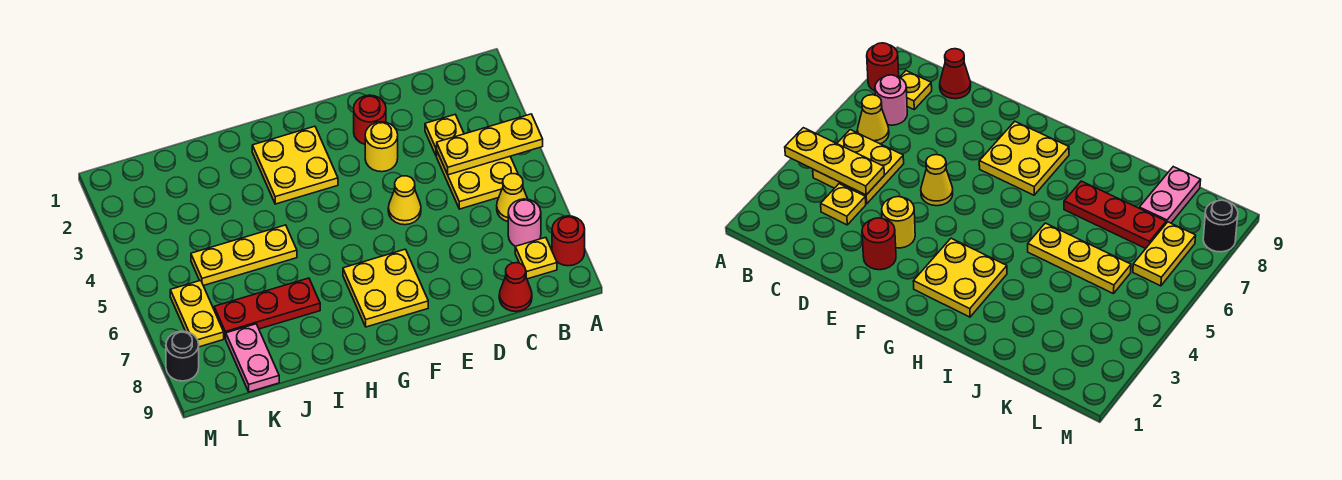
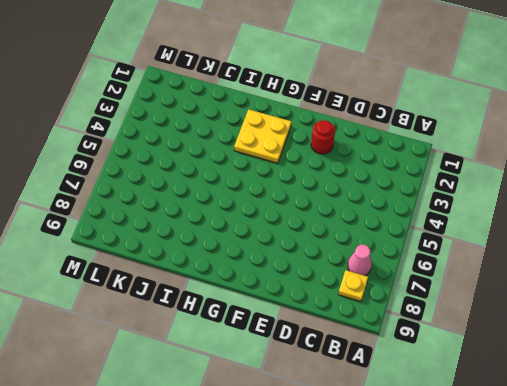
pink 1x1 cone [348,245,372,276] -> pink 1x1 round brick [508,199,541,246]
none -> red 1x1 round brick [552,216,585,266]
none -> yellow 2x2 plate [437,152,518,209]
none -> yellow 1x1 cone [497,174,527,222]

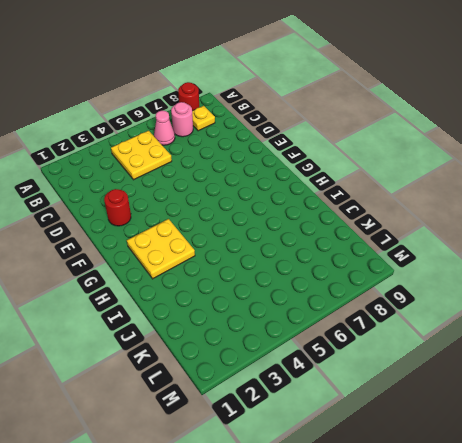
pink 1x1 cone [154,111,175,145] -> yellow 1x1 cone [497,174,527,222]
none -> yellow 1x1 plate [425,115,464,156]
none -> red 1x1 cone [499,263,532,312]
none -> yellow 1x1 round brick [365,122,398,172]

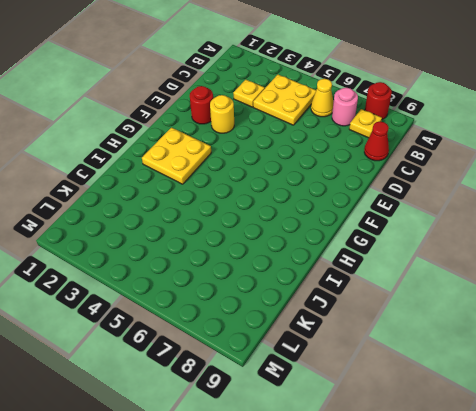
none -> yellow 1x1 cone [388,176,421,225]
none -> yellow 2x2 plate [343,249,428,327]
none -> yellow 1x3 plate [191,225,297,286]

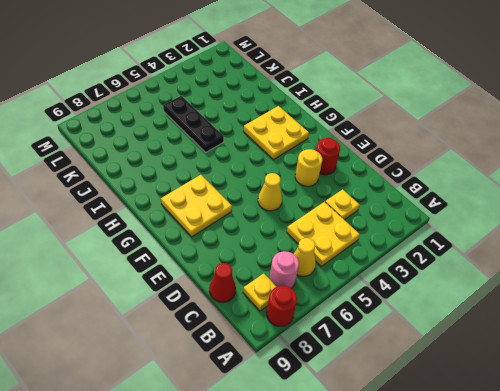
black 1x3 plate [163,96,224,152] -> yellow 1x3 plate [191,225,297,286]
none -> red 1x3 plate [214,278,320,339]
none -> pink 1x2 plate [226,324,279,392]
none -> yellow 1x2 plate [170,280,224,347]

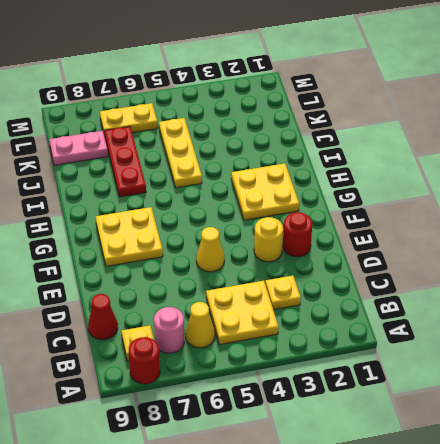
none -> black 1x1 round brick [166,331,199,381]
none -> yellow 1x3 plate [437,114,543,175]

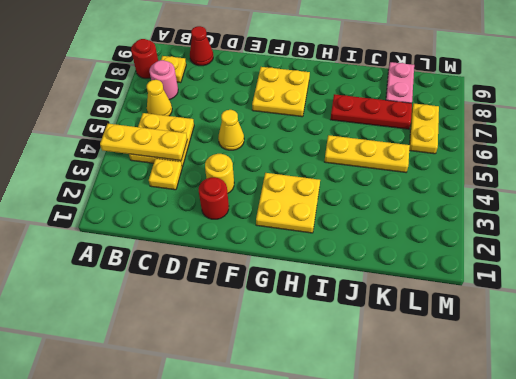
none -> black 1x1 round brick [166,331,199,381]

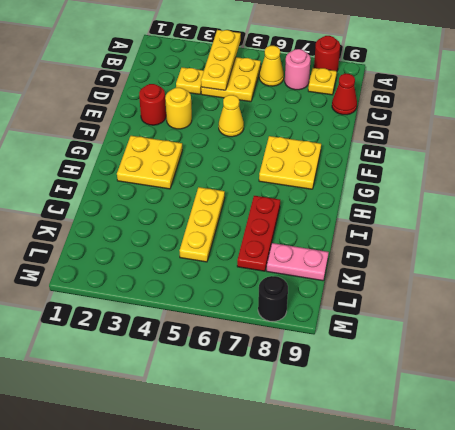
none -> yellow 1x2 plate [170,280,224,347]

